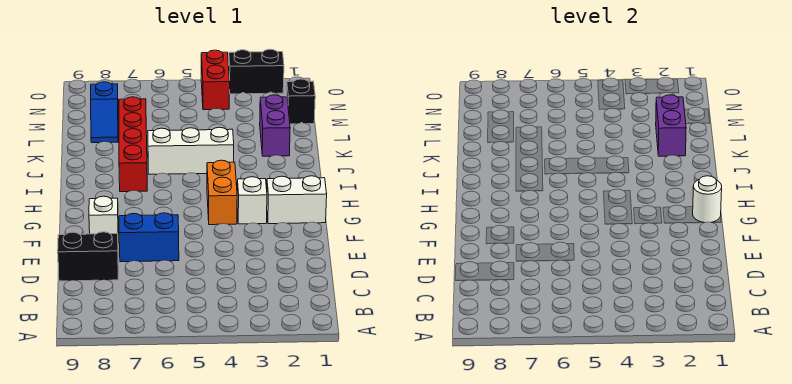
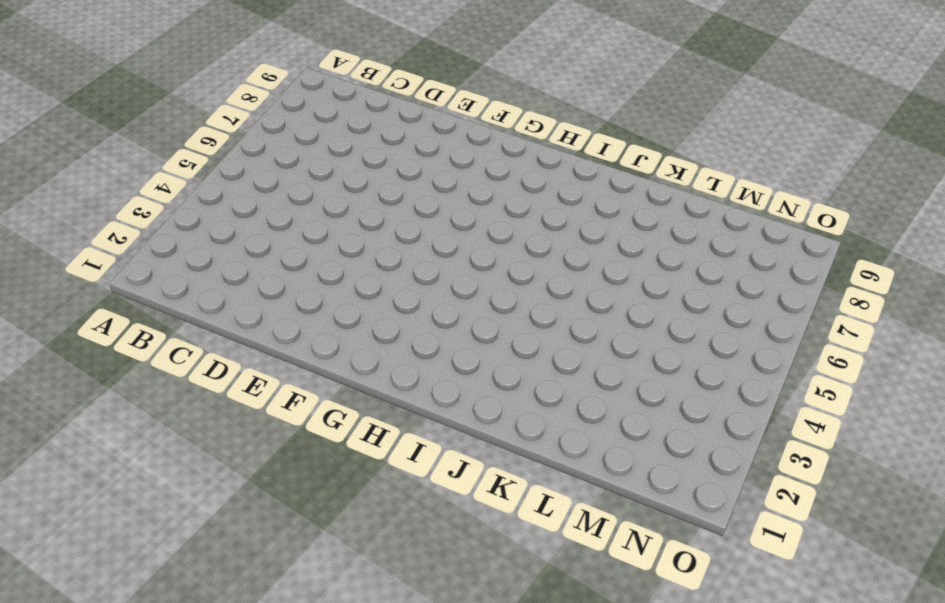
none -> black 1x2 brick [58,232,119,281]
none -> blue 1x2 brick [119,213,179,262]
none -> white 1x1 brick [89,196,118,234]

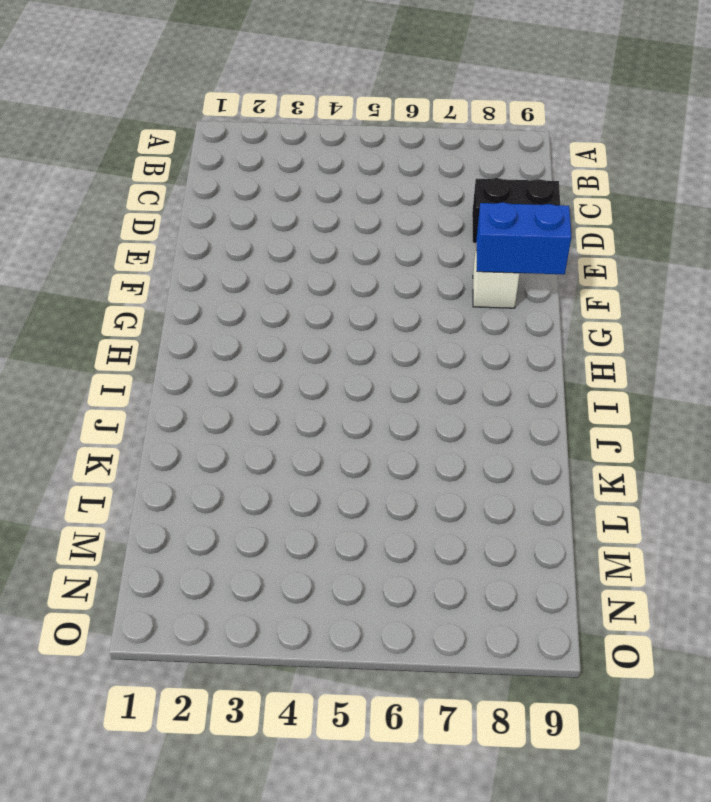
blue 1x2 brick [476,202,571,274] -> blue 1x2 brick moved to [119,213,179,262]
none -> white 1x2 brick [267,176,327,224]
none -> white 1x1 brick [237,177,267,224]
none -> orange 1x2 brick [207,160,237,225]

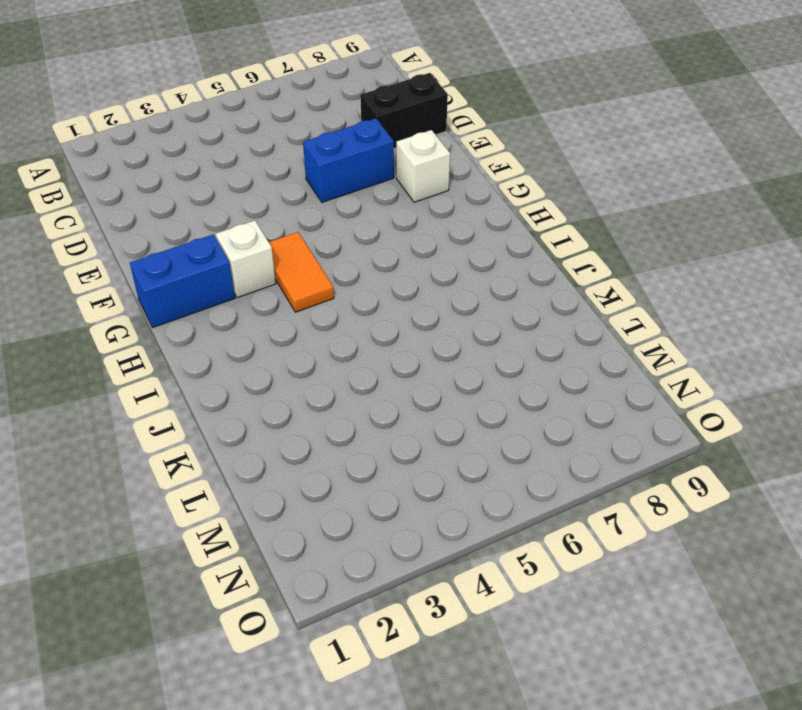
blue 1x2 brick [130,234,235,327] -> white 1x2 brick [267,176,327,224]
orange 1x2 tile [269,232,334,312] -> orange 1x2 brick [207,160,237,225]
none -> red 1x4 brick [119,97,147,192]
none -> white 1x3 brick [148,127,234,174]
none -> purple 1x2 brick [260,95,290,156]

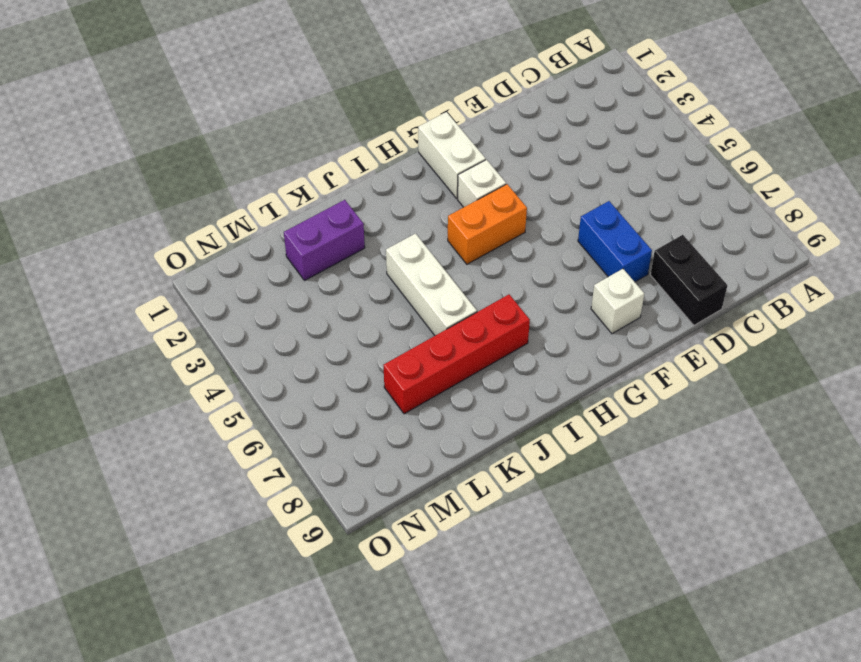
none -> blue 1x2 slope [91,82,118,143]
none -> black 1x1 brick [287,79,315,124]
none -> red 1x2 brick [201,50,230,110]

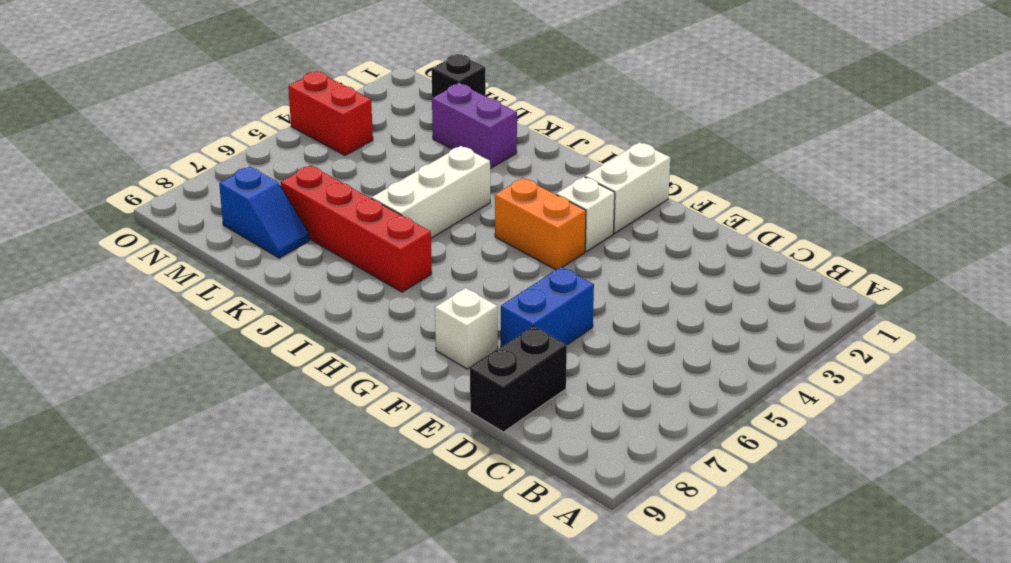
none -> black 1x2 brick [229,49,284,94]
none -> white 1x1 round brick [693,176,722,223]
none -> purple 1x2 brick [656,95,686,156]

